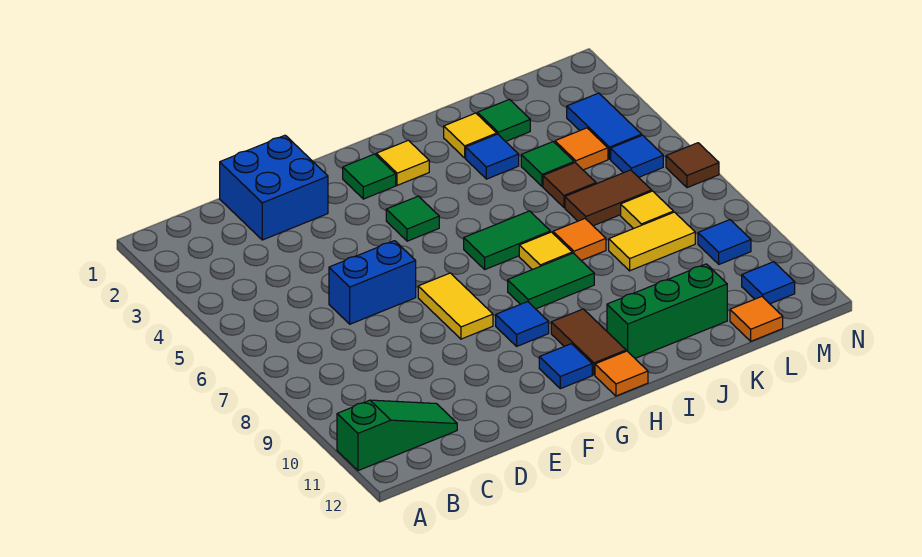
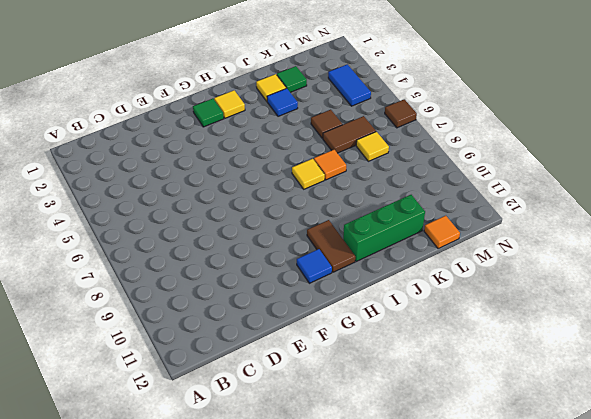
none -> green 1x3 slope [337,400,457,471]
none -> blue 2x2 brick [220,135,328,240]
none -> blue 1x2 brick [329,241,416,324]
none -> yellow 1x2 tile [418,273,493,339]

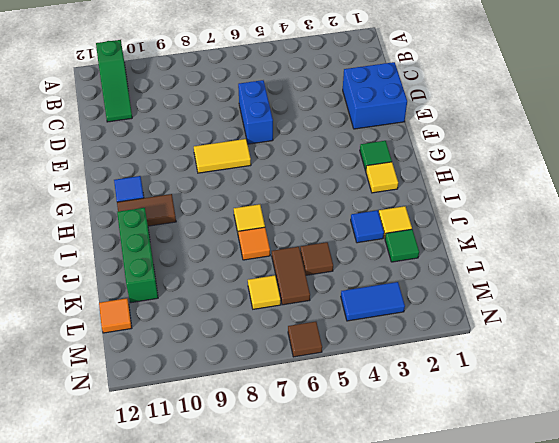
none -> green 1x1 tile [386,196,439,241]
none -> blue 1x1 tile [496,302,549,346]
none -> green 1x2 tile [464,211,550,269]
none -> green 1x2 tile [508,253,594,309]

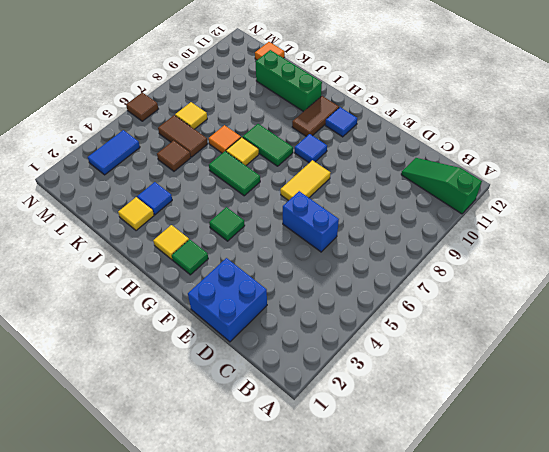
none -> orange 1x1 tile [595,351,648,396]
none -> green 1x1 tile [477,99,530,142]
none -> green 1x1 tile [521,142,574,186]
none -> yellow 1x2 tile [609,212,695,271]

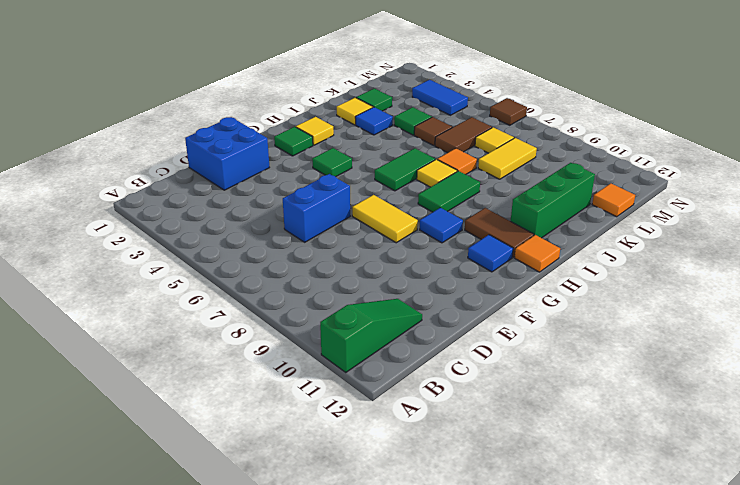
none -> orange 1x1 tile [555,128,608,170]
none -> blue 1x1 tile [611,135,663,177]
none -> blue 1x1 tile [698,220,751,264]
none -> blue 1x1 tile [742,262,795,304]

